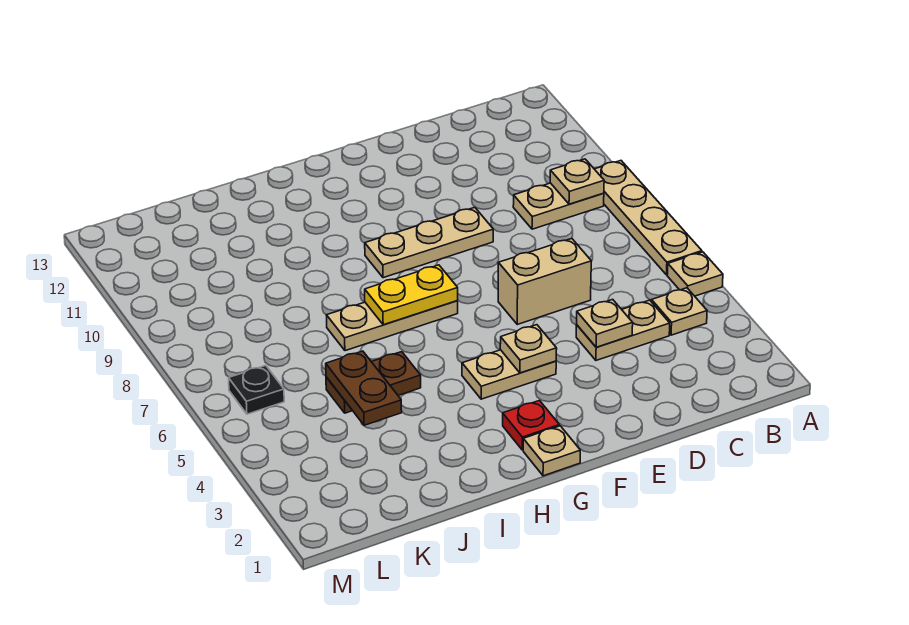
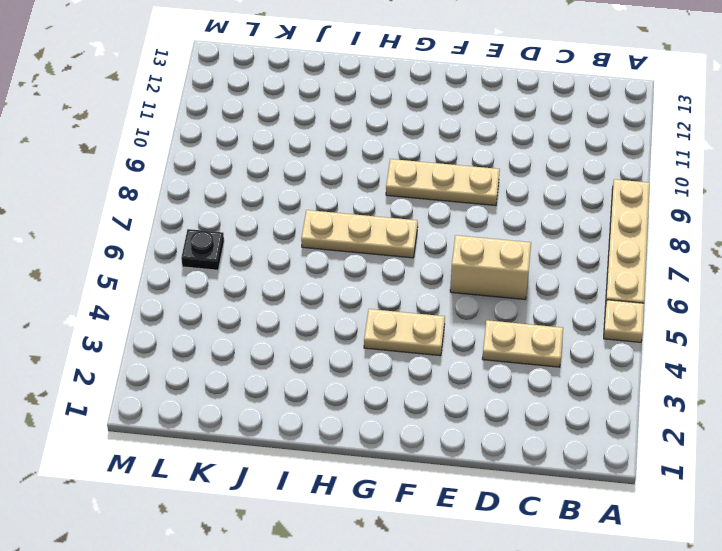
none -> tan 1x1 plate [652,288,707,335]
none -> tan 1x2 plate [513,183,604,229]
none -> tan 1x1 plate [523,426,580,476]

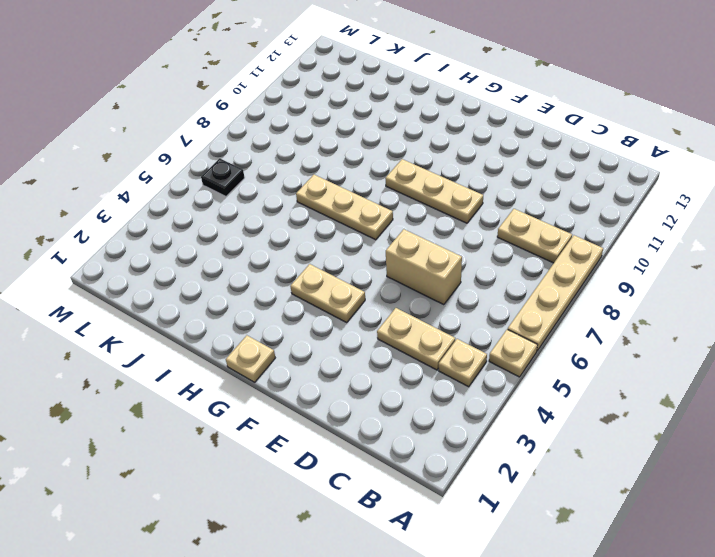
none -> red 1x1 plate [503,401,559,450]
none -> brown 1x2 plate [326,352,421,413]
none -> tan 1x1 plate [550,159,604,204]

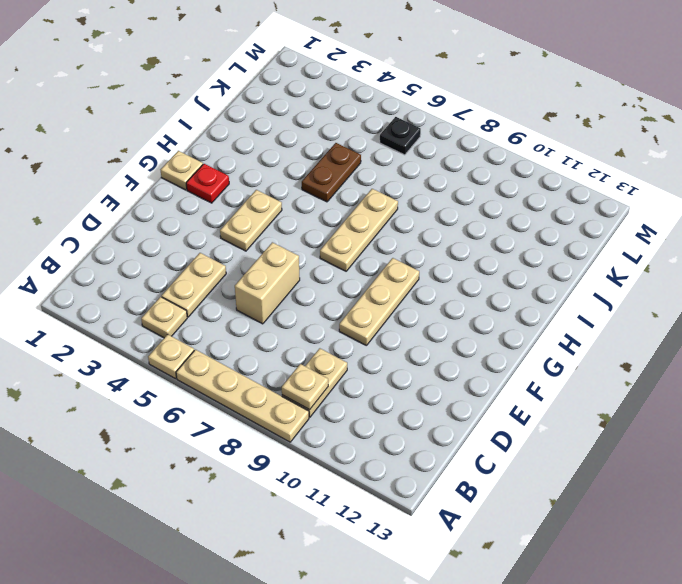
none -> tan 1x1 plate [577,299,633,347]
none -> tan 1x1 plate [500,325,557,373]
none -> yellow 1x2 plate [365,265,458,325]

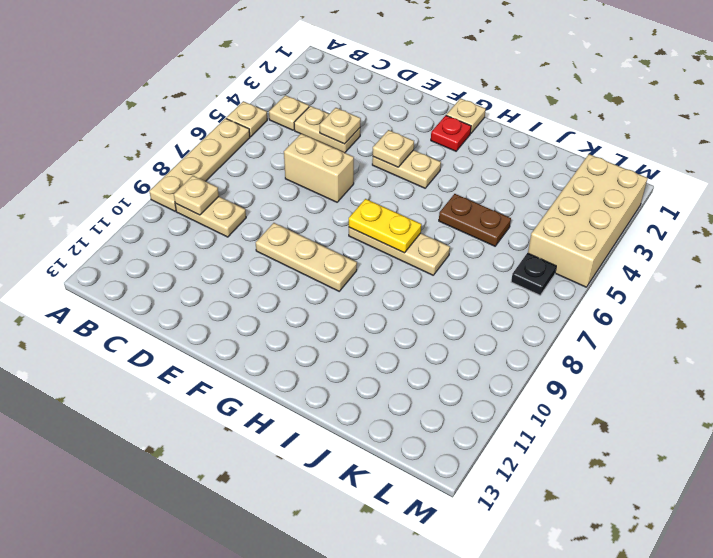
tan 2x4 brick [528,154,648,287] -> none
none -> brown 1x2 plate [326,351,402,425]

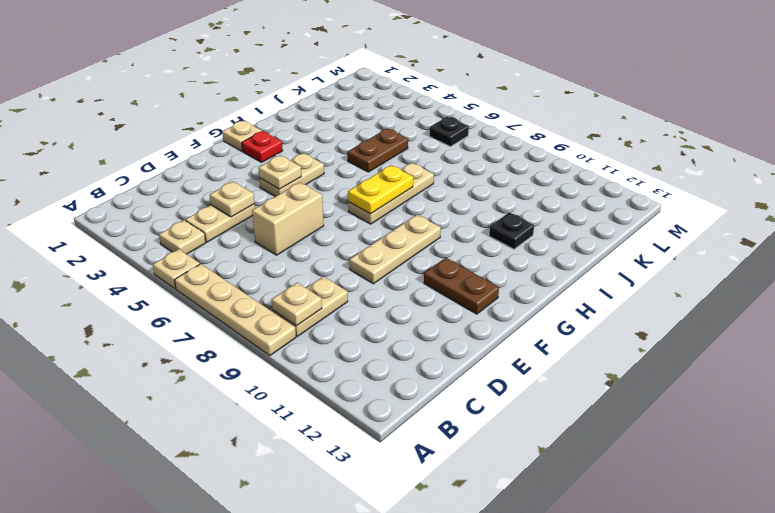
brown 1x2 plate [424,258,499,314] -> brown 1x2 plate moved to [326,351,402,425]
black 1x1 plate [489,212,534,249] -> none

